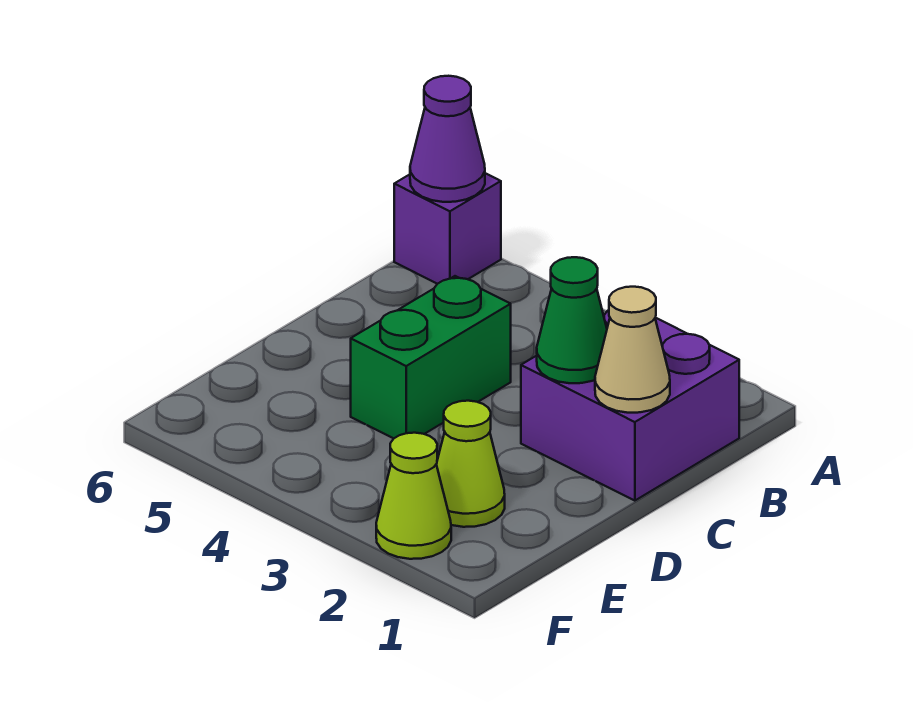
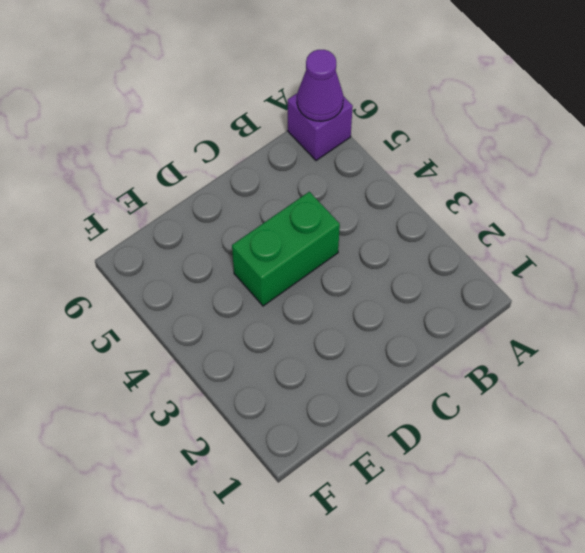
none -> purple 2x2 brick [521,310,739,501]
none -> lime 1x1 cone [436,401,505,527]

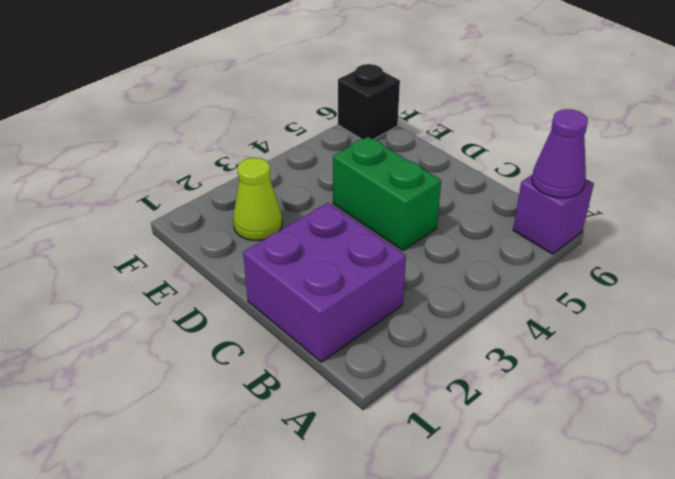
black 1x1 brick [338,64,400,139] -> none
none -> lime 1x1 cone [376,433,451,559]
none -> tan 1x1 cone [595,287,670,413]

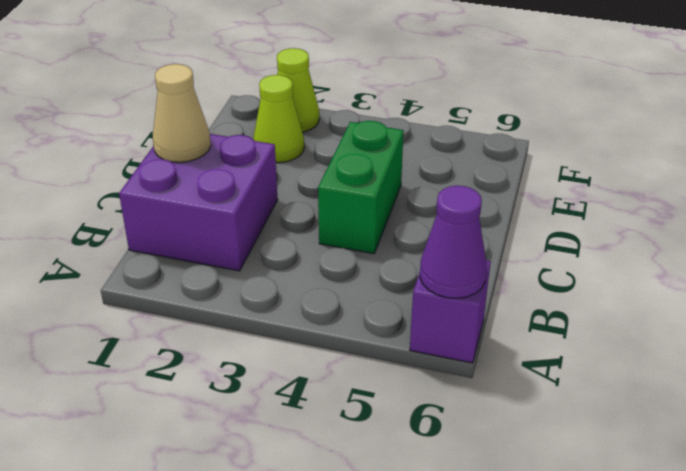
none -> green 1x1 cone [537,257,607,383]

